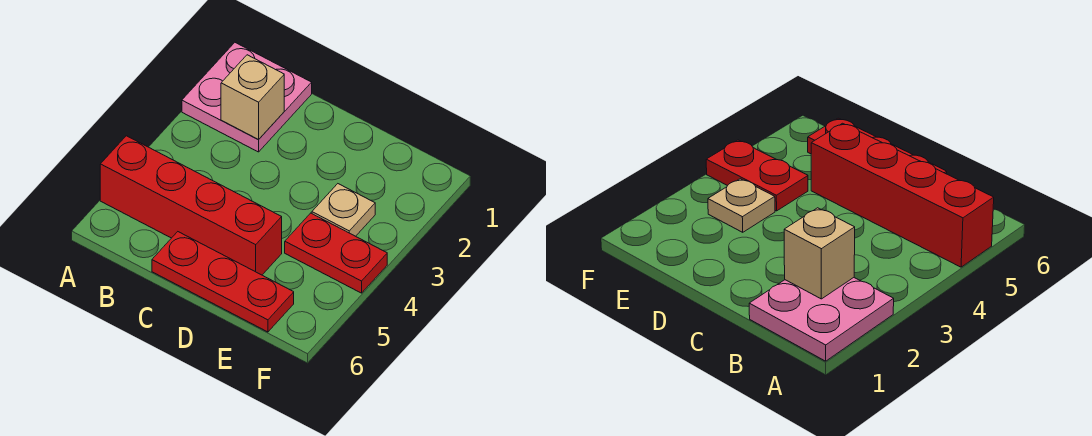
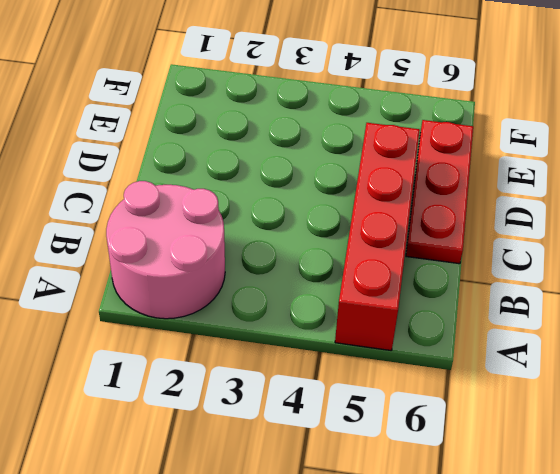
pink 2x2 round brick [106,181,225,319] -> pink 2x2 plate [182,43,312,152]
none -> tan 1x1 plate [312,184,375,236]
none -> red 1x2 plate [285,213,387,293]

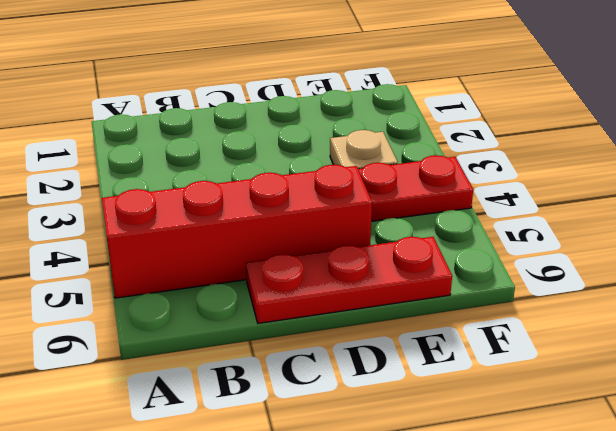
none -> pink 2x2 plate [182,43,312,152]
none -> tan 1x1 brick [221,55,284,140]

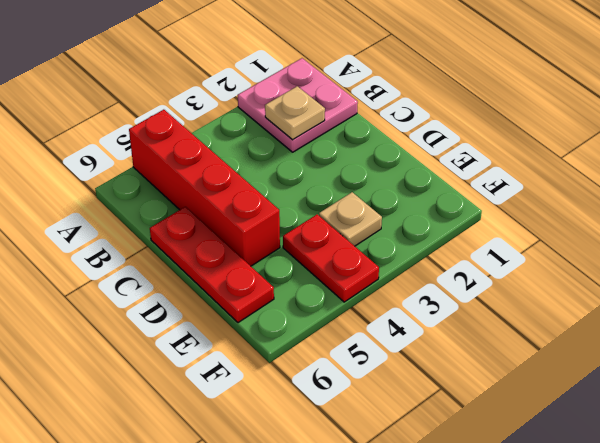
tan 1x1 plate [265,86,325,140] -> tan 1x1 brick [221,55,284,140]

